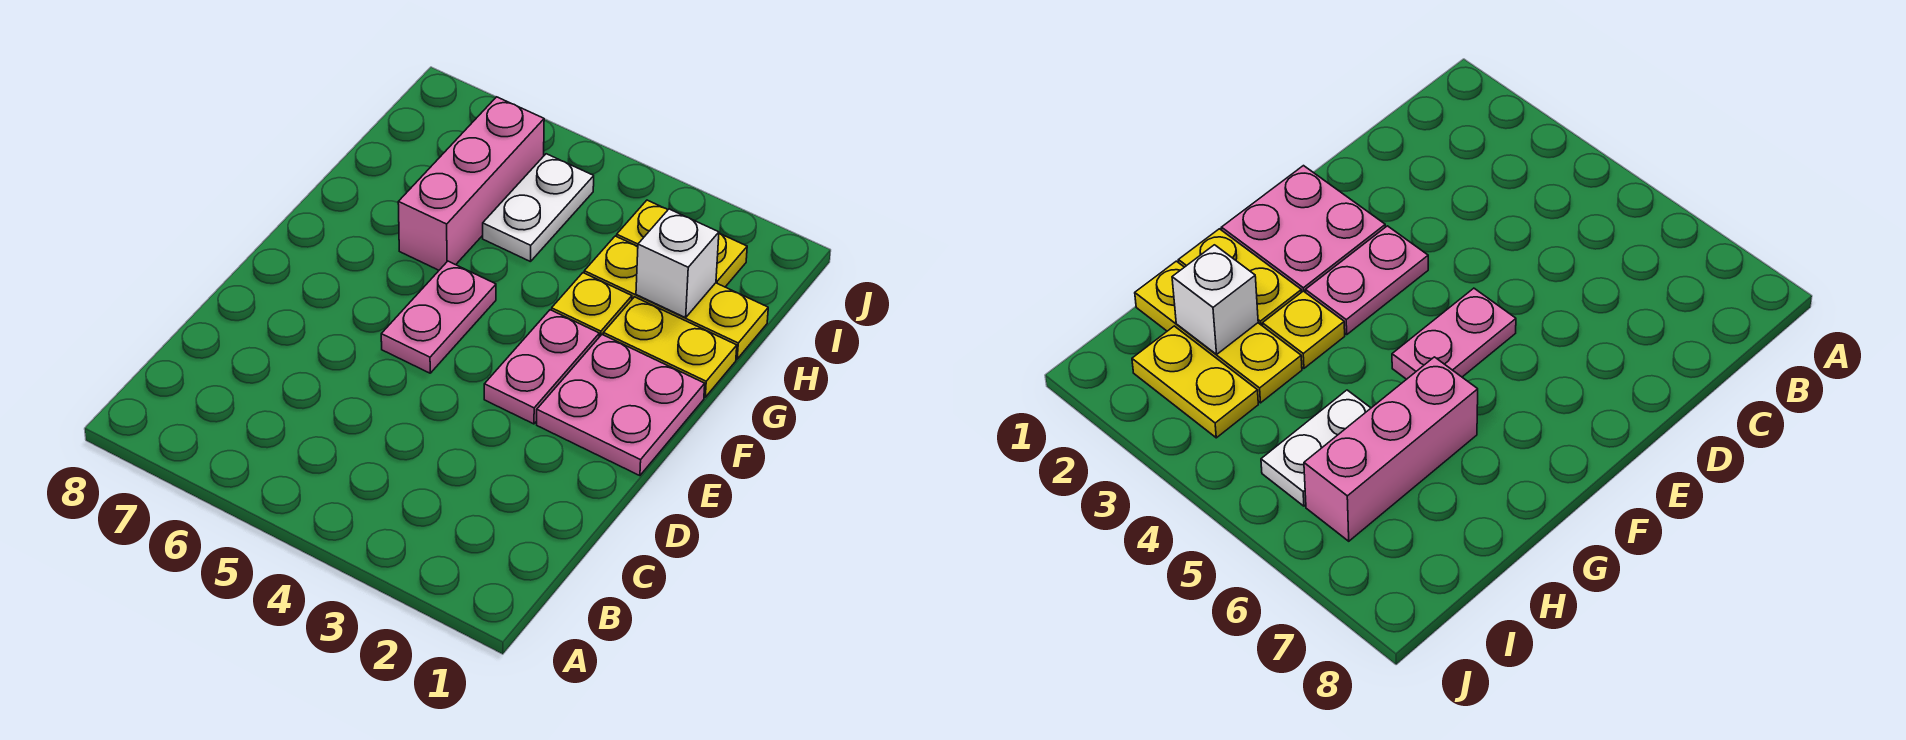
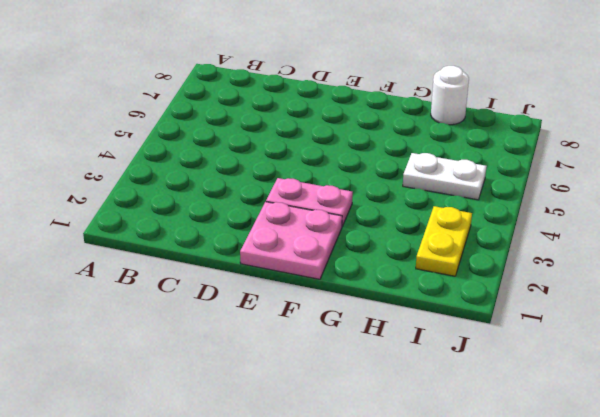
white 1x1 round brick [431,66,469,125] -> none
none -> pink 1x2 plate [381,261,496,373]
none -> yellow 1x2 plate [603,297,737,397]

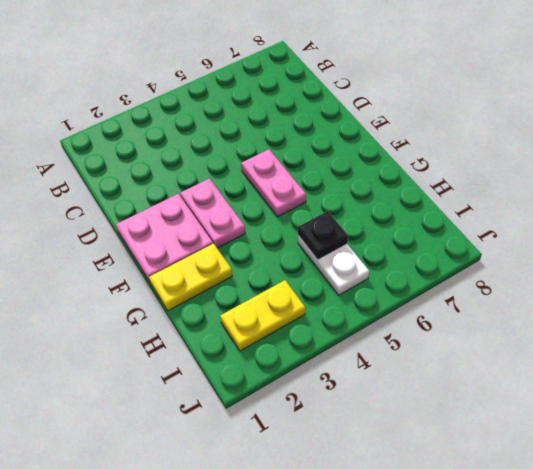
black 1x1 plate [298,211,348,260] -> none
none -> yellow 1x1 plate [552,273,632,337]
none -> pink 1x3 brick [398,97,544,270]

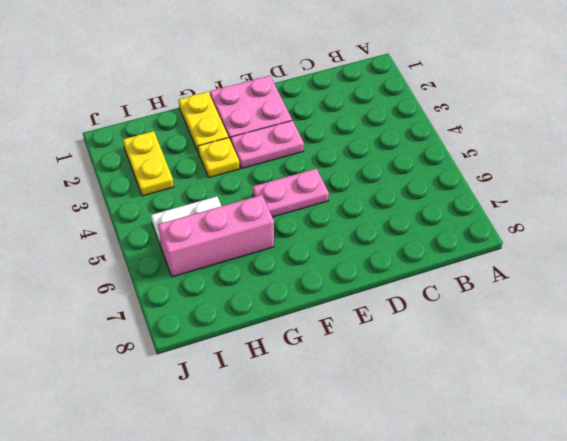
none -> yellow 1x3 plate [584,236,768,359]
none -> white 1x1 brick [636,209,719,318]

